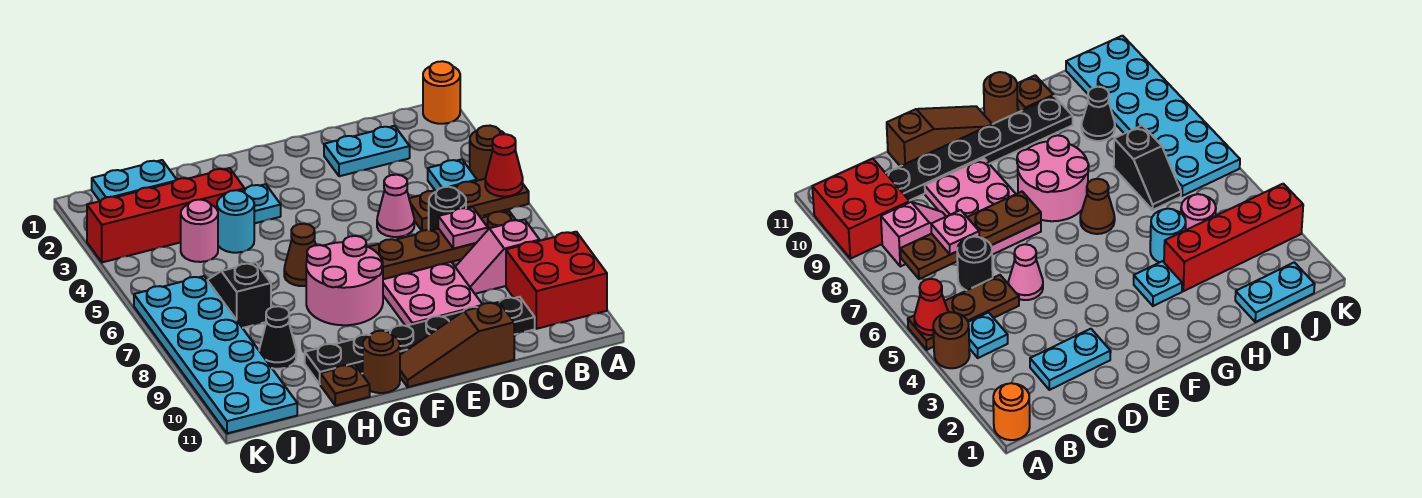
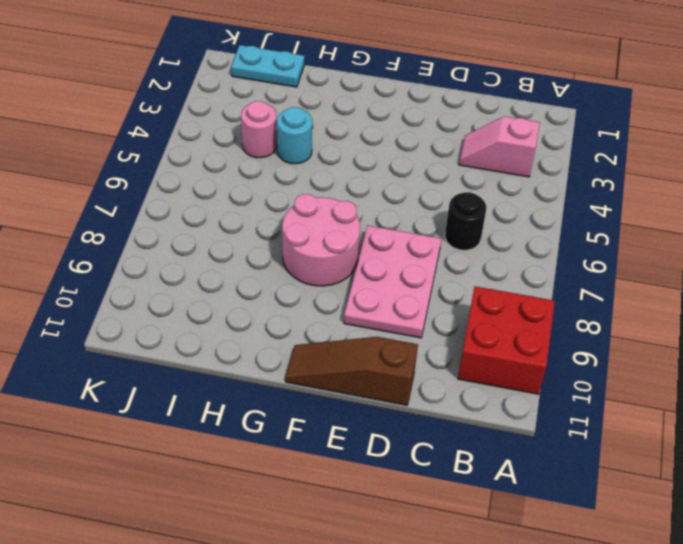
pink 1x2 slope [459,116,540,177] -> pink 1x2 slope moved to [456,219,540,294]
none -> orange 1x1 round brick [423,61,460,124]
none -> brown 1x1 round brick [470,126,504,181]
none -> brown 1x3 plate [409,179,529,231]

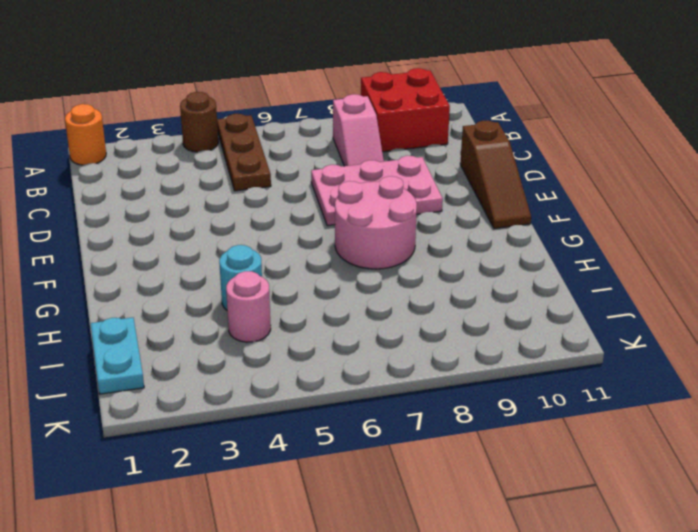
none -> cyan 1x1 plate [428,159,477,191]
none -> cyan 1x2 plate [324,126,410,176]
none -> black 1x1 round brick [429,187,466,231]

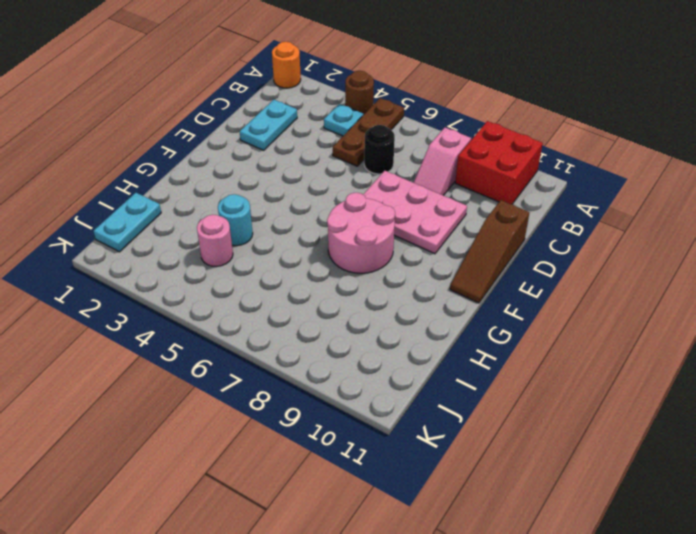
none -> black 1x6 plate [305,297,535,384]
none -> pink 1x1 cone [377,175,414,237]
none -> cyan 1x1 plate [245,184,281,223]

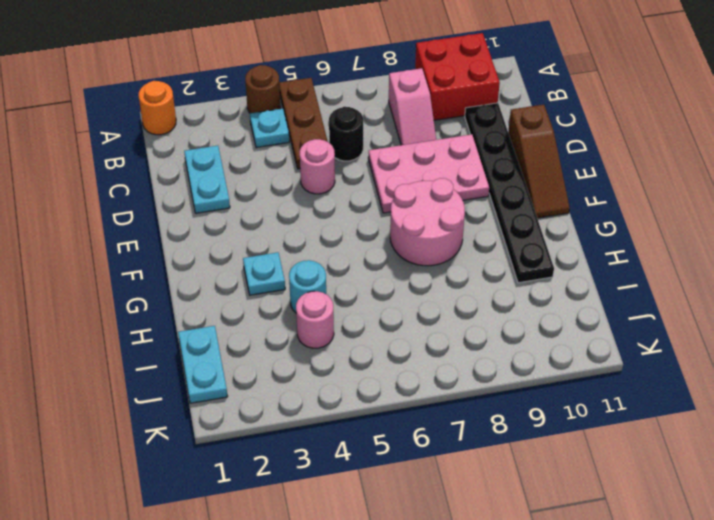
pink 1x1 round brick [300,139,335,194] -> pink 1x1 cone [377,175,414,237]
none -> brown 1x1 cone [284,224,316,286]
none -> brown 1x1 round brick [363,331,400,393]
none -> red 1x4 brick [87,168,245,262]

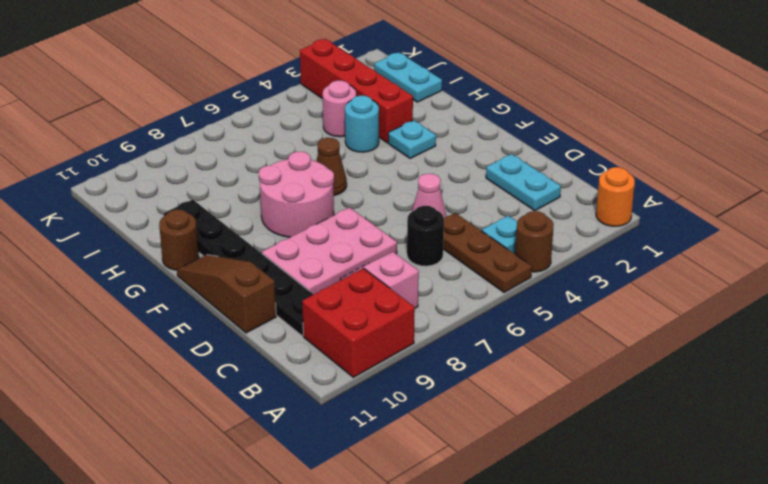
none -> brown 1x1 plate [320,364,370,406]
none -> black 1x2 slope [208,262,271,328]
none -> black 1x1 cone [259,306,296,369]

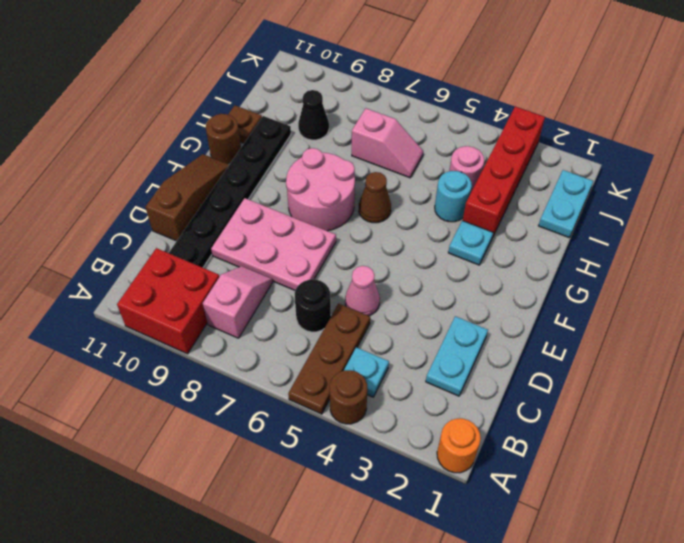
pink 1x2 slope [352,108,423,178] -> black 1x2 slope [208,262,271,328]
none -> cyan 2x6 plate [134,276,297,433]
none -> red 1x1 cone [485,134,523,197]
none -> brown 1x4 plate [369,211,515,279]

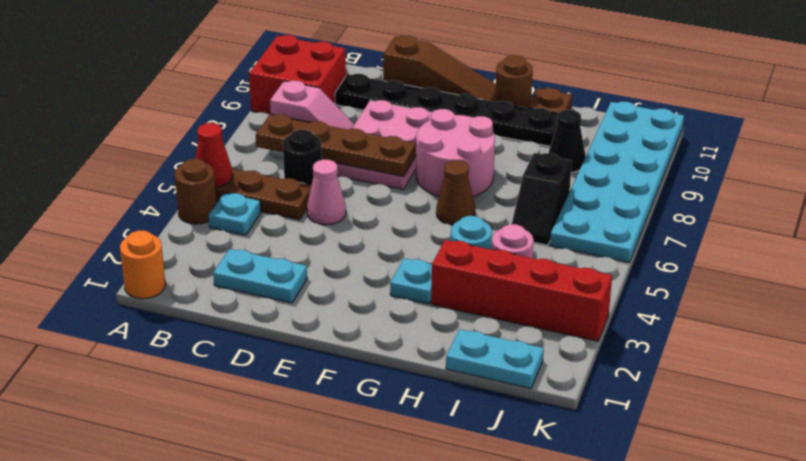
none -> pink 1x1 plate [438,207,488,249]

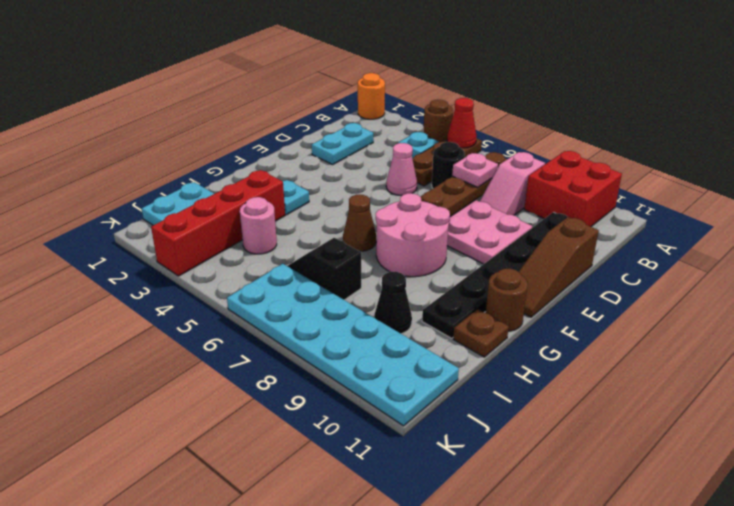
none -> cyan 1x1 round brick [217,190,254,253]

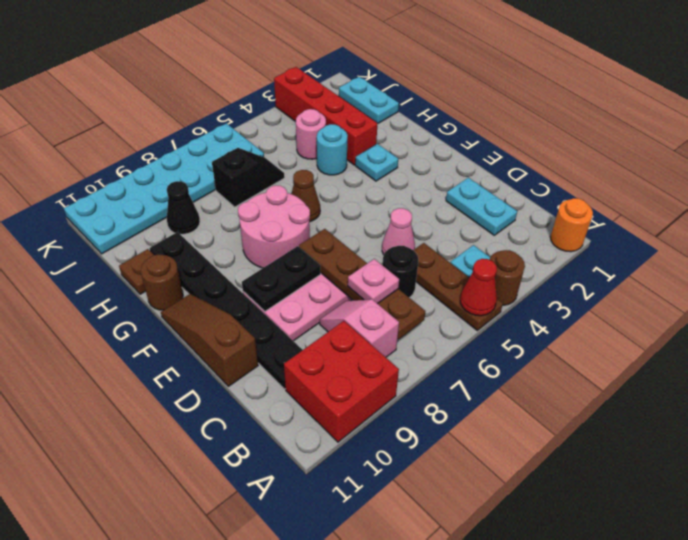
black 1x2 plate [242,246,321,311] -> none

